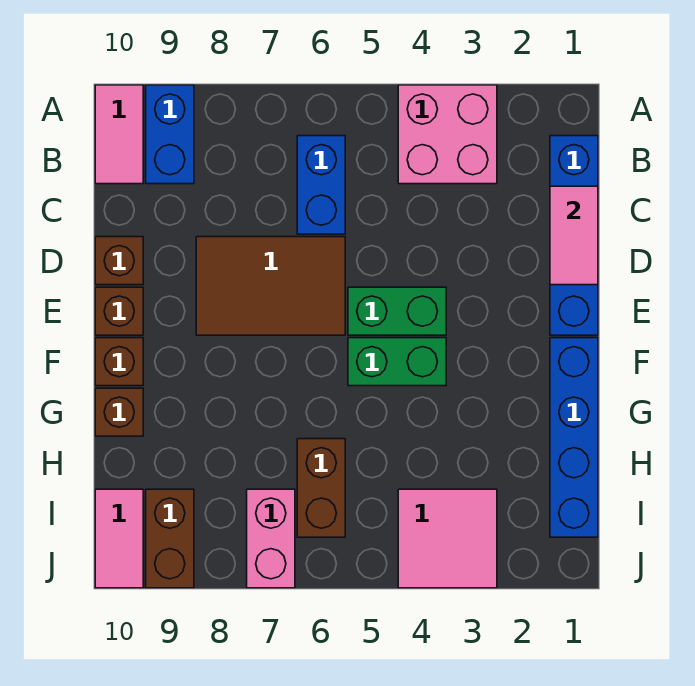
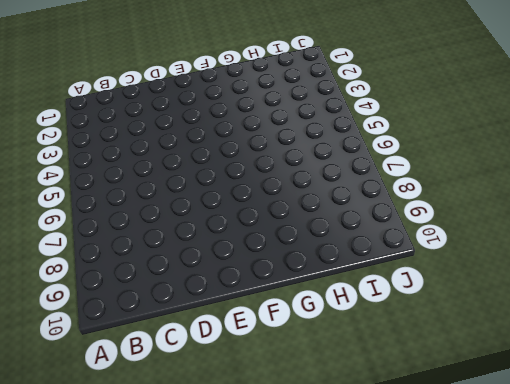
none -> pink 2x2 brick [398,85,497,184]
none -> blue 1x2 brick [146,85,194,184]
none -> pink 1x2 tile [95,85,143,184]

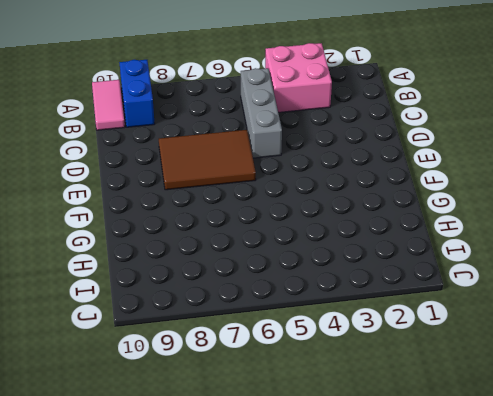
grey 1x3 brick [241,68,282,158] -> none
none -> blue 1x4 brick [550,136,598,335]
none -> blue 1x2 brick [297,136,345,234]
none -> brown 1x1 brick [95,237,143,285]

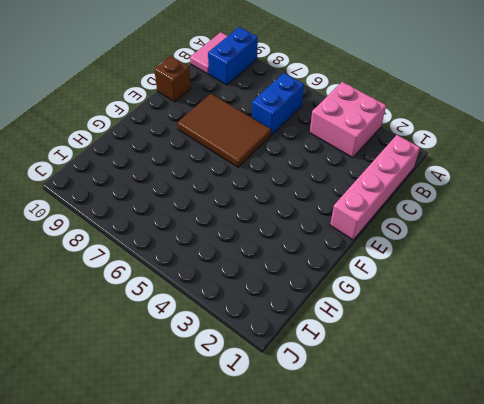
pink 1x4 brick [330,135,420,240] -> blue 1x4 brick [550,136,598,335]
none -> green 1x2 brick [348,287,446,335]
none -> brown 1x1 brick [95,287,143,335]
none -> blue 1x4 brick [550,338,598,537]

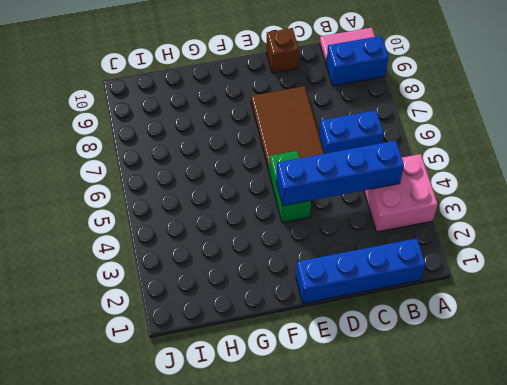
blue 1x4 brick [276,141,404,206] -> blue 1x4 brick moved to [550,338,598,537]
none -> brown 1x1 brick [95,287,143,335]
none -> green 1x2 brick [348,338,446,386]
none -> brown 1x1 brick [95,338,143,386]

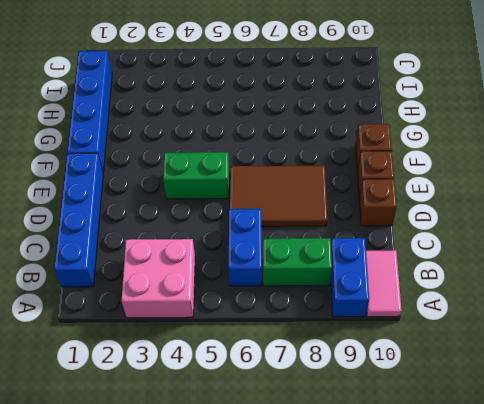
green 1x2 brick [263,238,332,286] -> green 1x2 brick moved to [348,338,446,386]
none -> brown 1x1 brick [95,388,143,436]
none -> brown 1x2 brick [297,439,345,537]
none -> pink 2x2 tile [398,489,497,588]

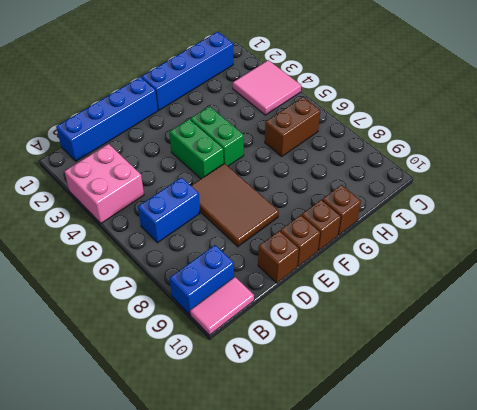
none -> pink 1x2 brick [247,489,295,588]
none -> brown 1x2 brick [146,489,194,588]
none -> pink 1x2 tile [95,489,143,588]

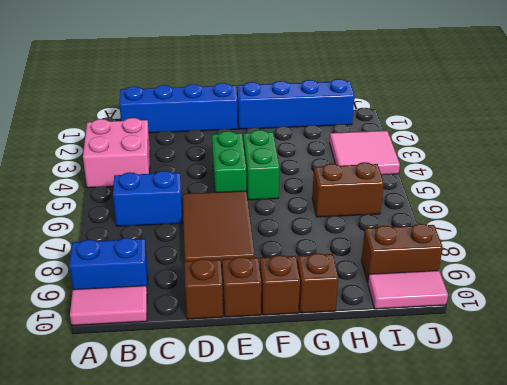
none -> pink 1x2 brick [247,489,295,588]
none -> pink 1x2 tile [550,186,598,285]

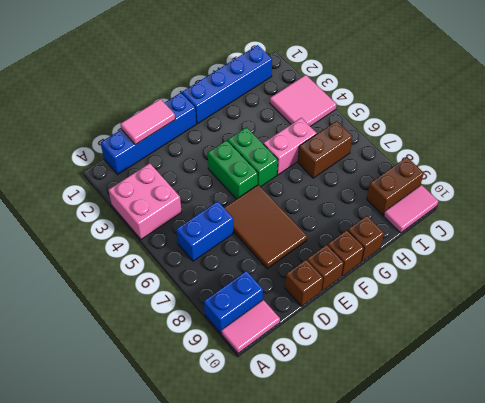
pink 1x2 brick [263,118,317,175] -> pink 1x2 brick moved to [247,489,295,588]

